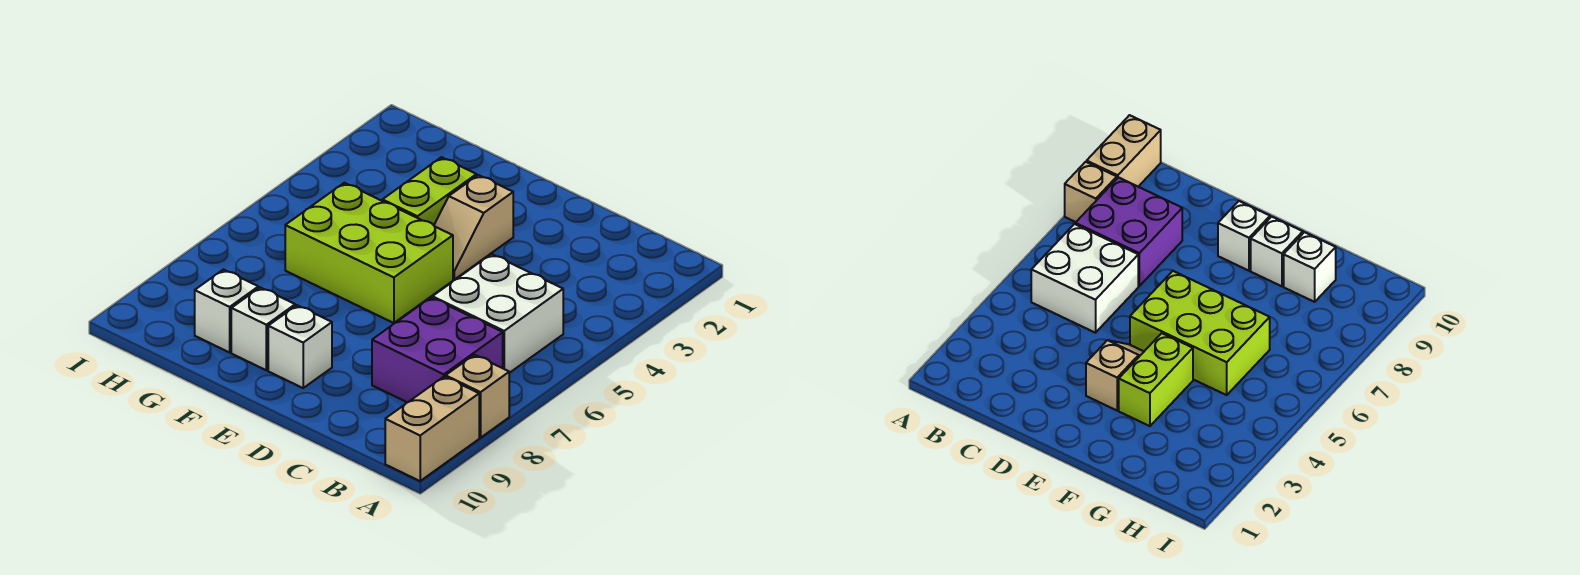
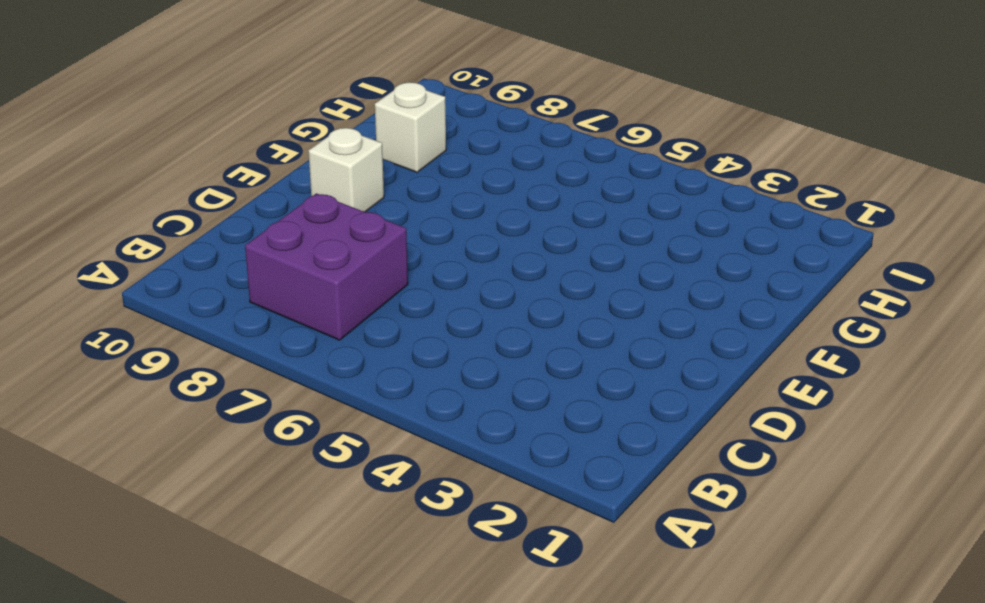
none -> tan 1x1 brick [446,355,509,438]
none -> tan 1x2 brick [385,377,479,481]

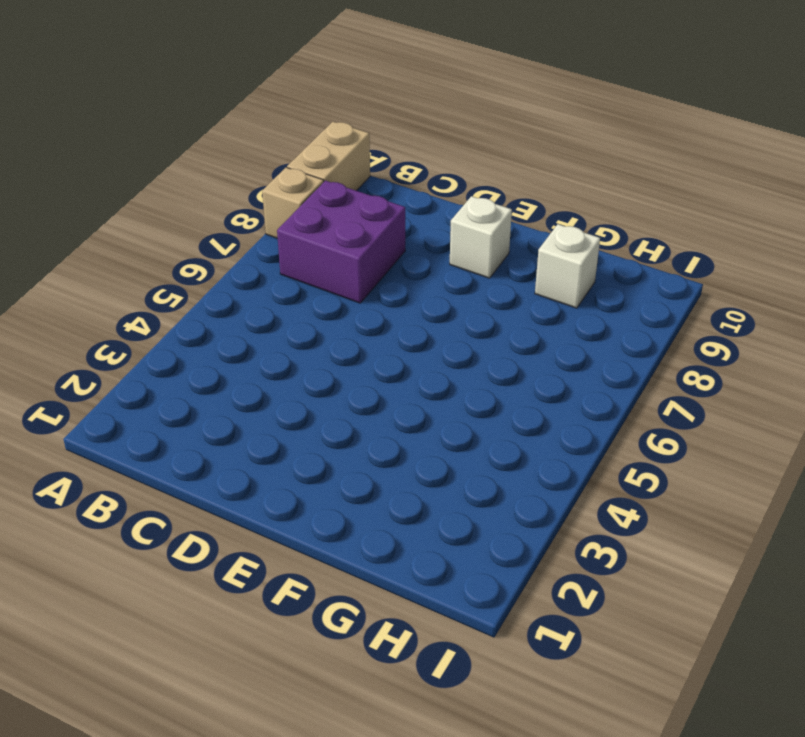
none -> white 2x2 brick [432,254,563,373]
none -> tan 1x2 slope [434,175,513,279]

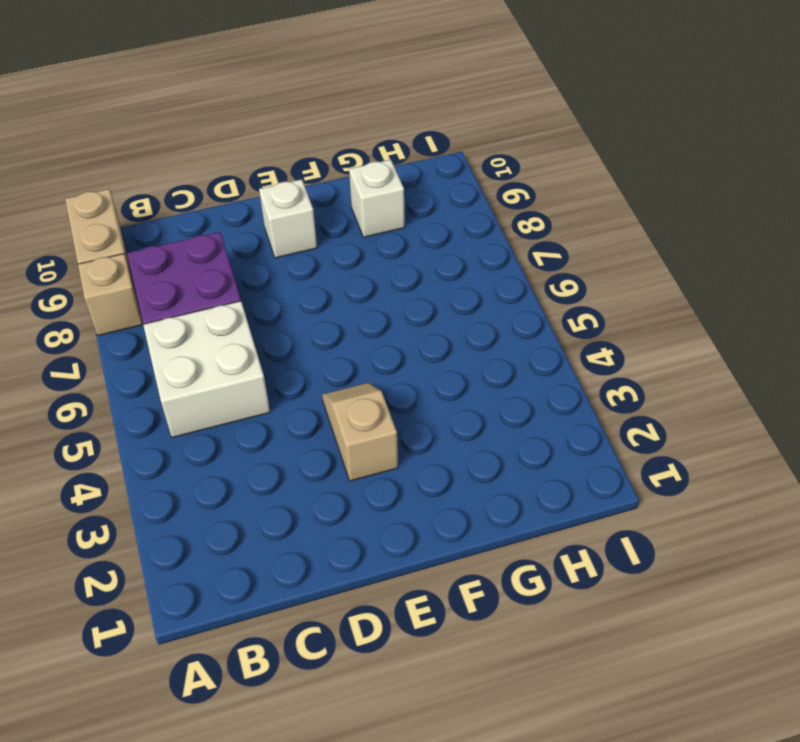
none -> lime 2x3 brick [285,183,453,323]
none -> lime 1x2 brick [382,157,477,225]

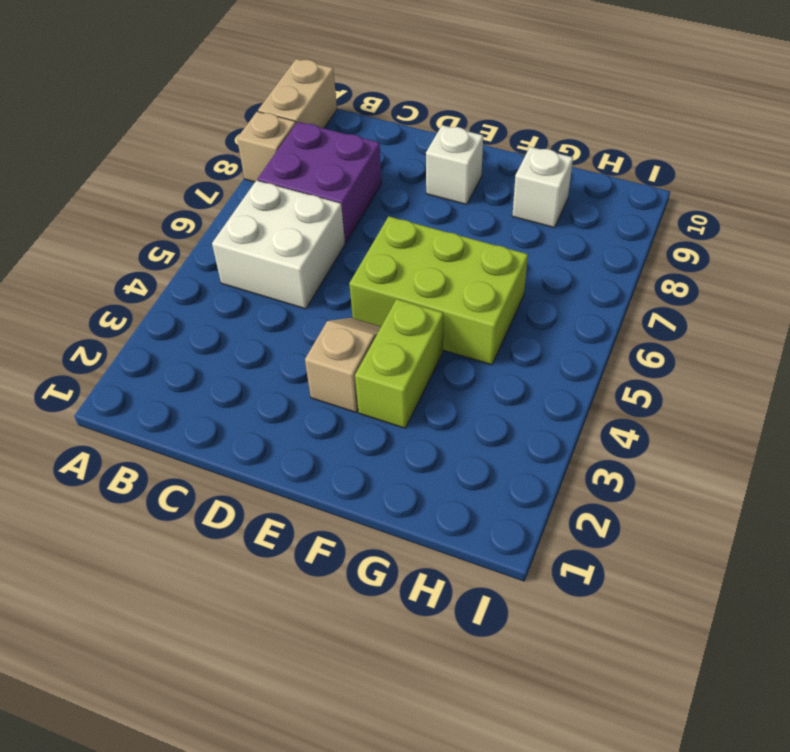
none -> white 1x1 brick [231,287,295,370]

